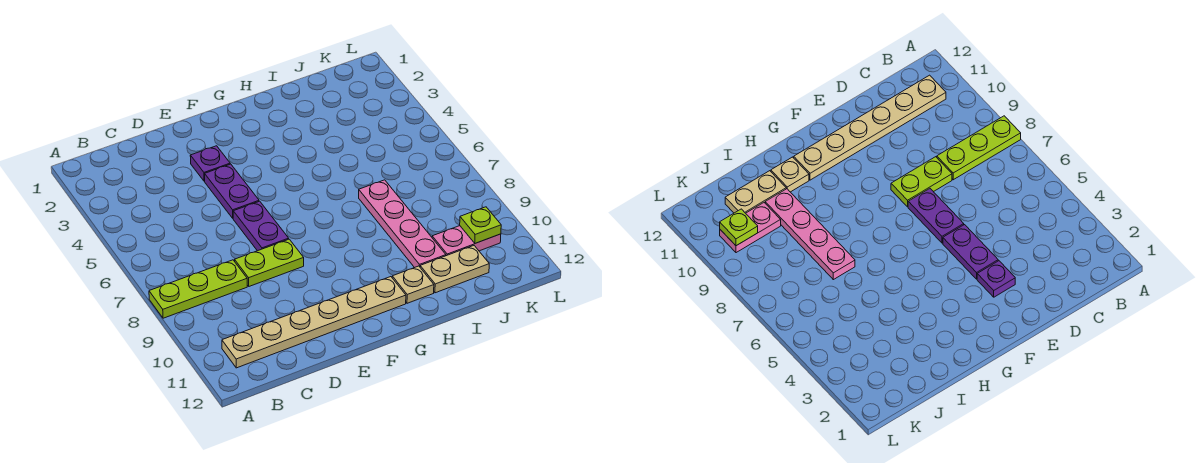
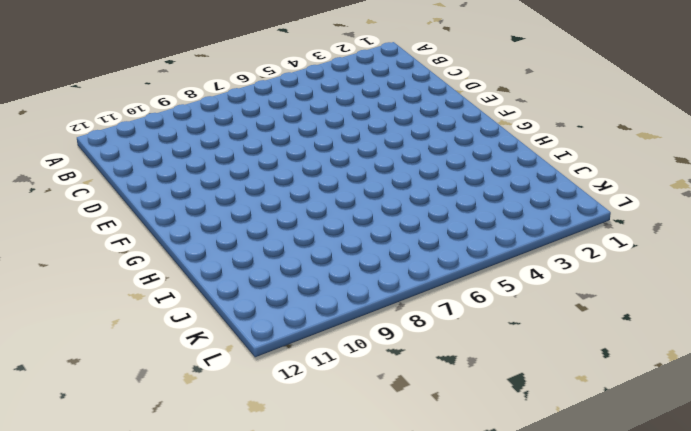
none -> lime 1x3 plate [149,260,247,318]
none -> tan 1x6 plate [222,277,406,368]

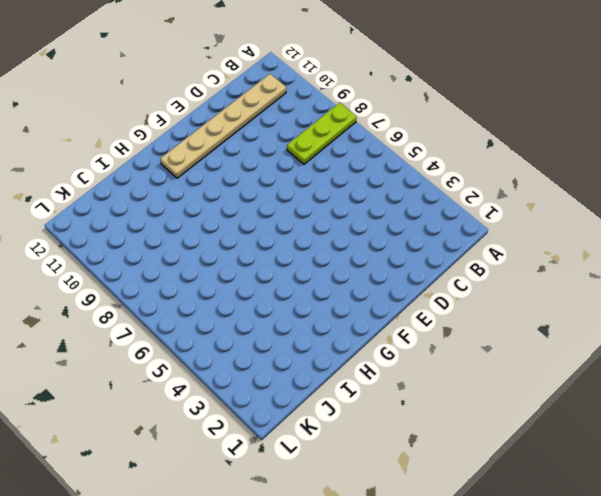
none -> lime 1x2 plate [235,239,304,286]
none -> purple 1x1 plate [190,146,230,181]

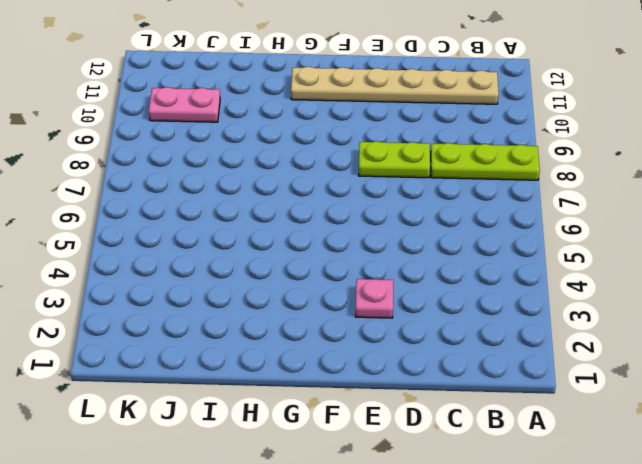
pink 1x1 plate [355,279,393,318] -> purple 1x1 plate [190,146,230,181]
none -> purple 1x2 plate [205,164,259,218]
none -> purple 1x2 plate [233,201,289,251]

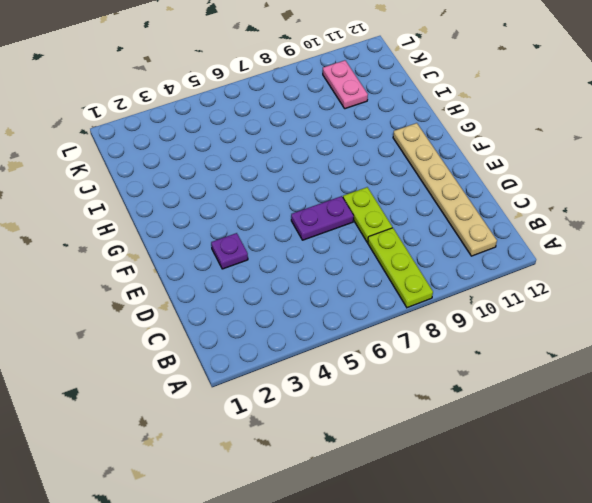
none -> purple 1x2 plate [205,164,259,218]
none -> tan 1x1 plate [392,266,434,303]

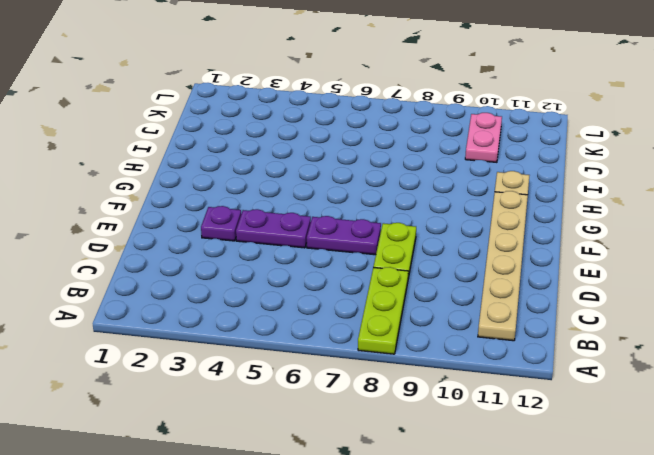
none -> pink 1x4 plate [359,180,446,268]
none -> tan 1x2 plate [420,246,489,293]

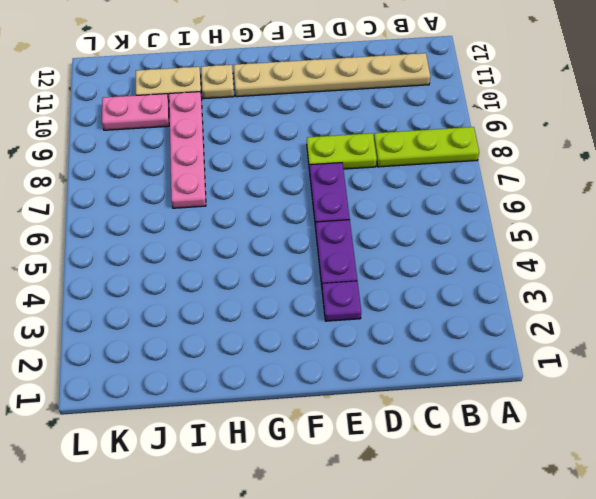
none -> lime 1x1 plate [460,207,501,243]

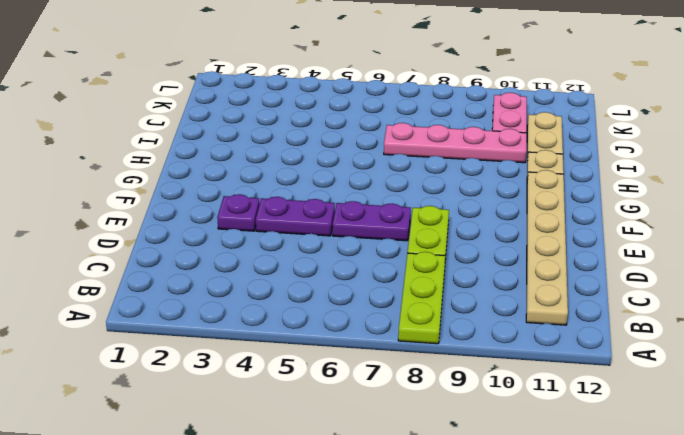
none -> lime 1x1 plate [460,207,501,243]

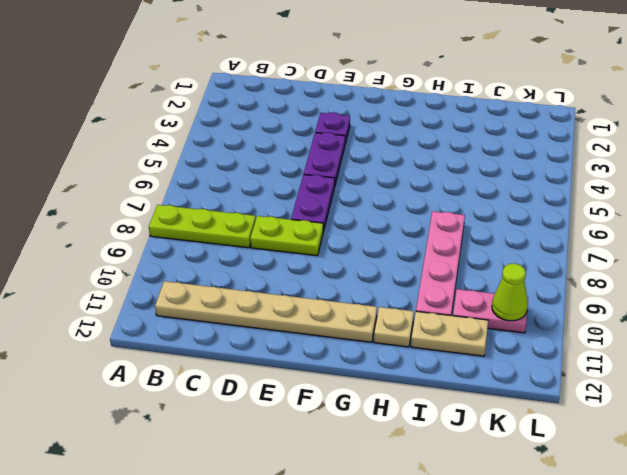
lime 1x1 cone [492,264,528,321] -> lime 1x1 plate [460,207,501,243]

